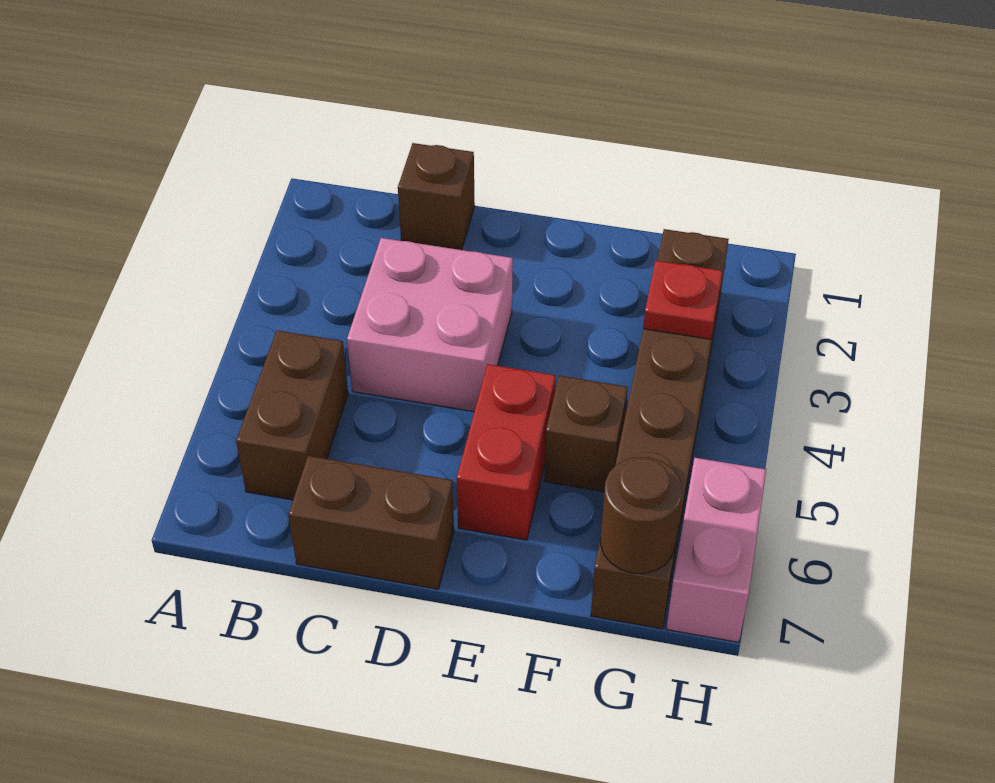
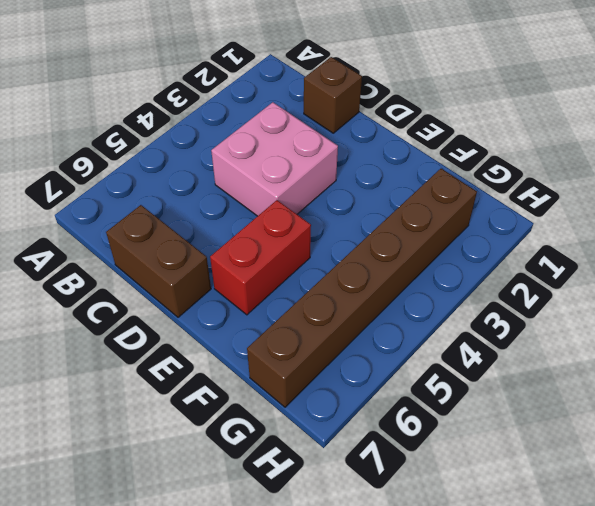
none -> brown 1x2 brick [236,330,348,500]
none -> brown 1x1 brick [544,376,628,492]

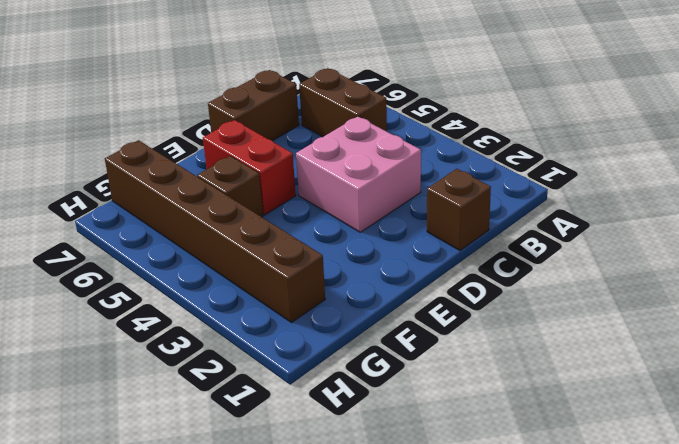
none -> pink 1x2 brick [666,458,766,642]
none -> red 1x1 plate [643,261,722,339]

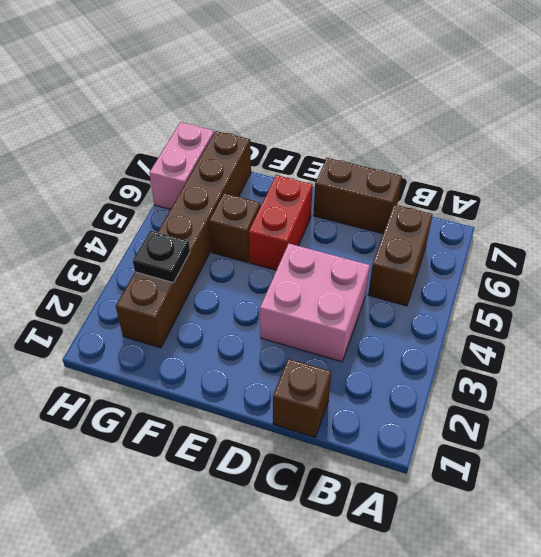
black 1x1 plate [133,231,190,283] -> red 1x1 plate [643,261,722,339]
none -> brown 1x1 round brick [601,457,682,574]

